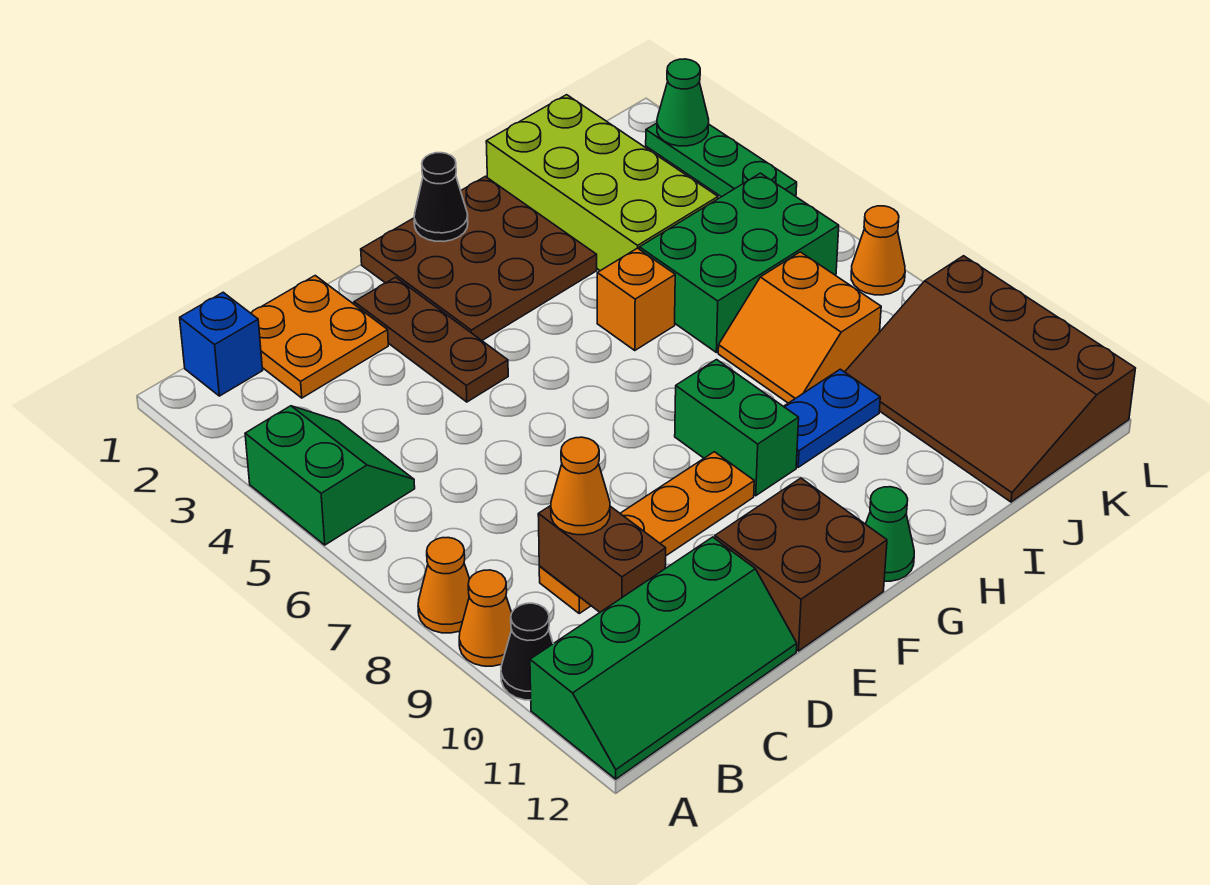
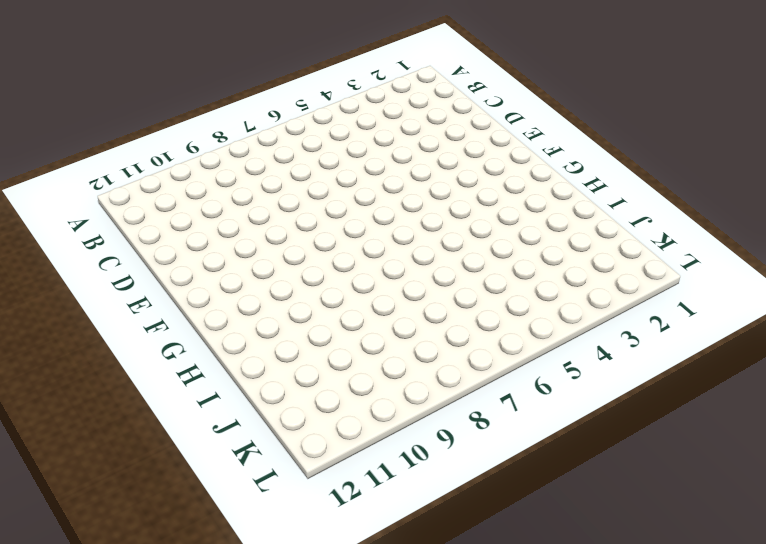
none -> green 2x2 slope [245,406,415,545]
none -> orange 1x1 cone [418,538,469,633]
none -> orange 1x1 cone [459,570,512,666]

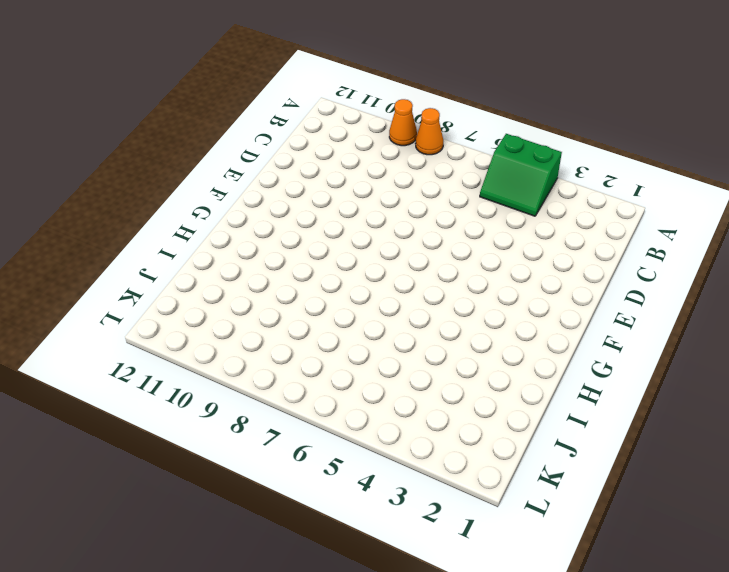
none -> black 1x1 cone [501,603,553,700]
none -> green 2x4 slope [530,537,797,779]
none -> blue 1x1 brick [180,292,263,396]

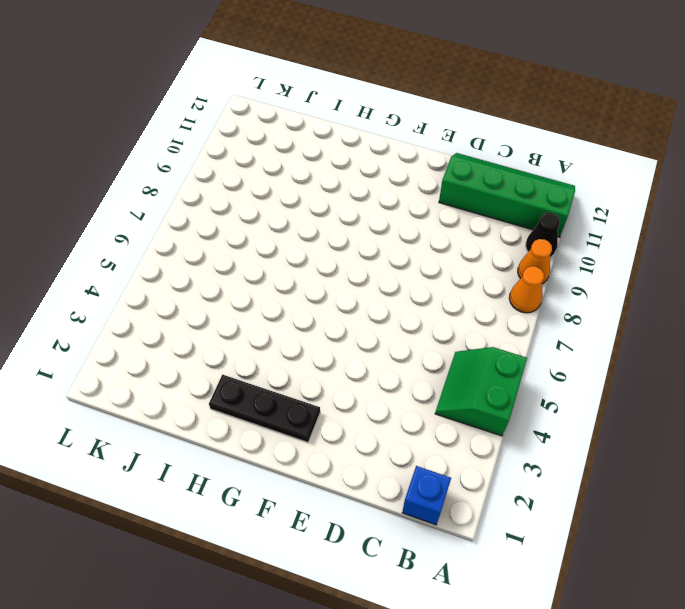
black 1x3 plate [209,375,320,442] -> brown 3x3 plate [361,176,597,340]
none -> orange 2x2 plate [251,276,388,398]
none -> orange 1x4 plate [539,452,754,613]
none -> brown 1x3 plate [354,277,508,402]

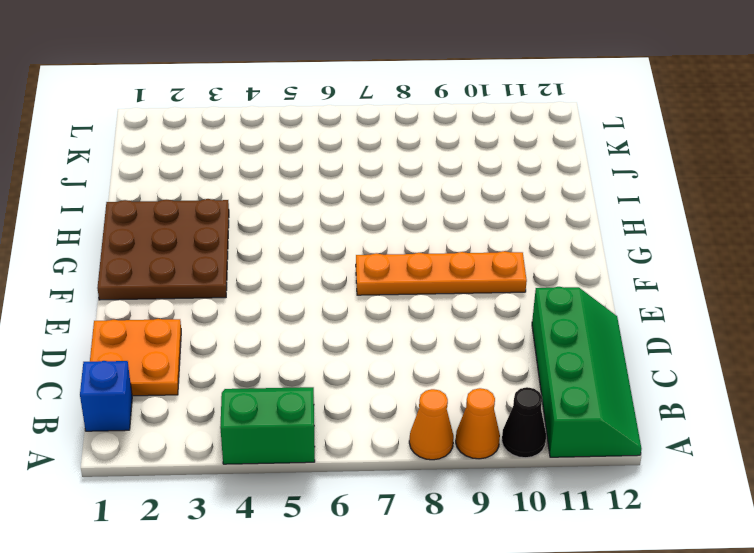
orange 1x4 plate [356,251,527,295] -> orange 1x4 plate turned to [539,452,754,613]
none -> brown 1x3 plate [354,277,508,402]
none -> brown 2x2 brick [715,478,887,651]
none -> green 1x2 brick [675,360,799,496]

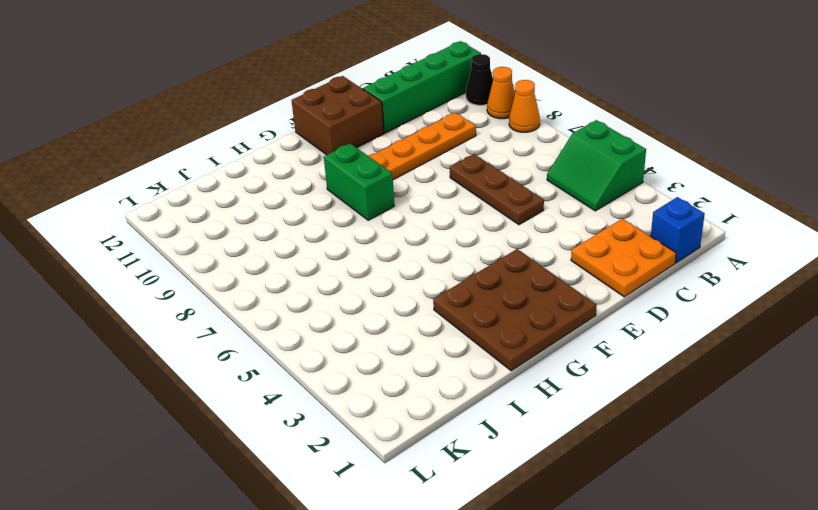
brown 1x3 plate [450,154,544,225] -> brown 1x3 plate moved to [354,277,508,402]
none -> green 1x1 cone [866,487,914,581]
none -> orange 1x1 brick [597,248,675,350]
none -> blue 1x2 plate [784,369,880,467]

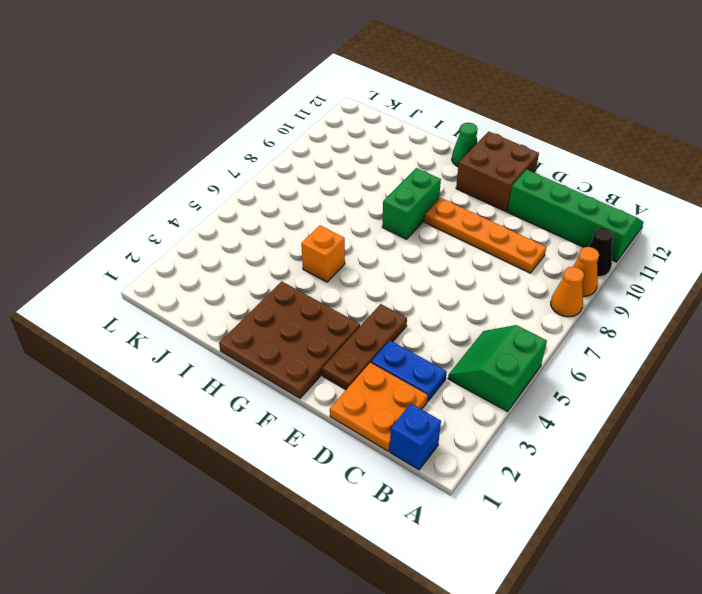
blue 1x2 plate [371,340,447,401] -> blue 1x2 plate moved to [784,369,880,467]
none -> lime 2x4 brick [486,95,718,271]
none -> green 2x3 brick [639,173,839,352]
none -> orange 2x2 slope [718,252,881,403]

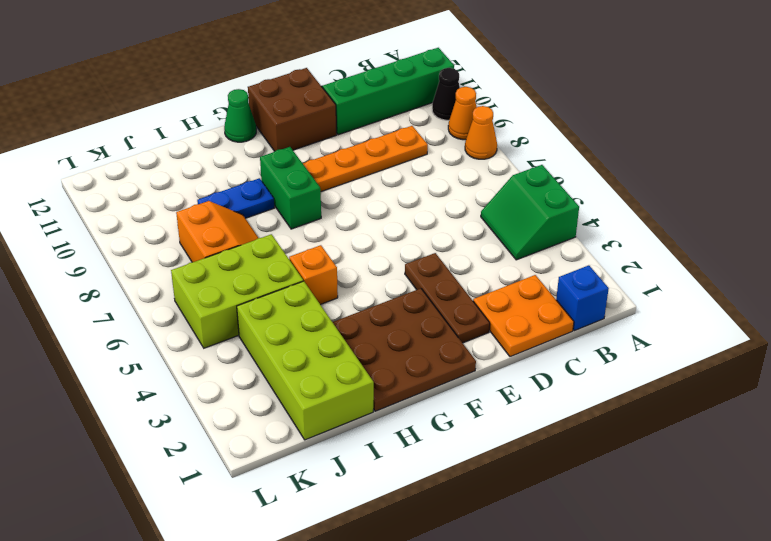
lime 2x3 brick [171,234,303,348] -> green 2x3 brick [639,173,839,352]
none -> brown 3x4 slope [845,256,1136,502]
none -> green 1x3 plate [646,123,797,197]
none -> orange 1x1 cone [851,206,905,295]

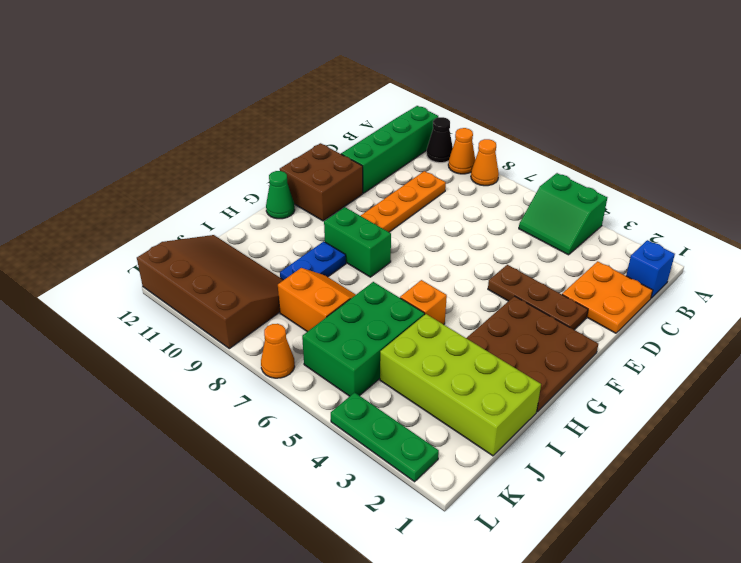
none -> brown 1x2 brick [538,506,666,612]
none -> black 1x1 cone [414,153,468,242]
none -> green 1x1 cone [657,59,709,146]

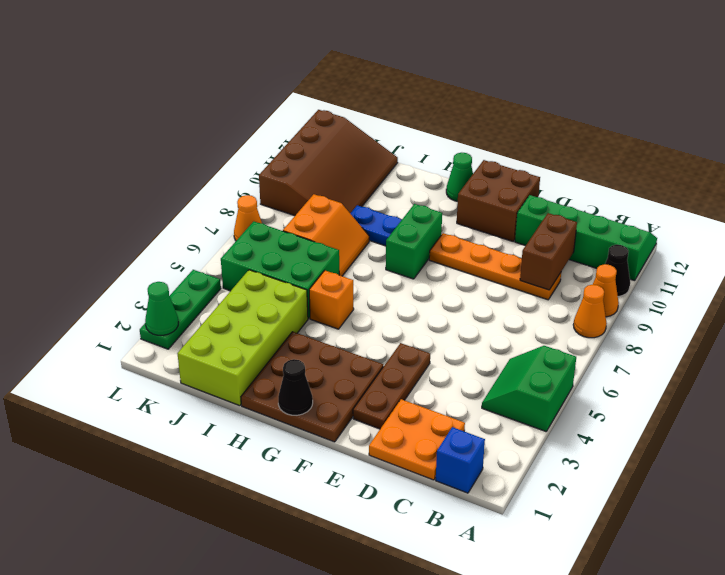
none -> orange 1x1 cone [551,437,610,535]

